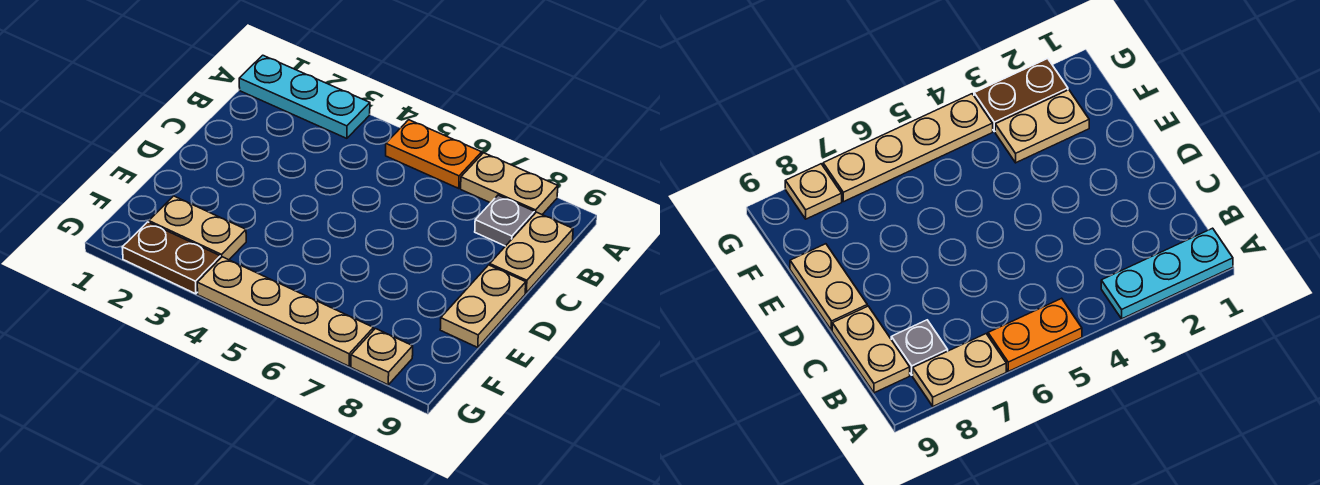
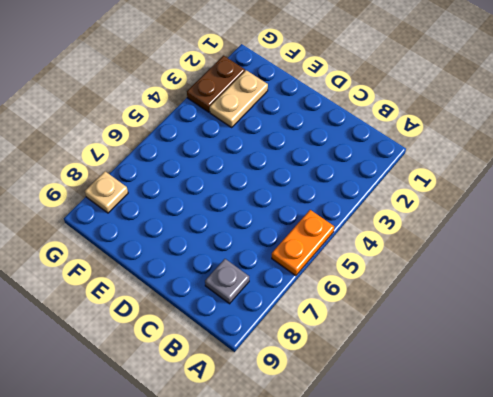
none -> cyan 1x3 plate [239,55,370,138]
none -> tan 1x2 plate [461,153,558,214]

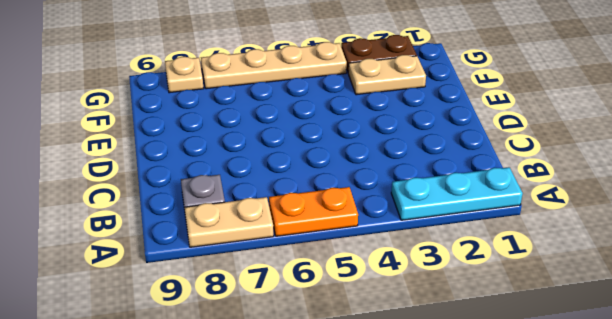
none -> tan 1x2 plate [490,212,573,293]
none -> tan 1x2 plate [440,265,526,348]

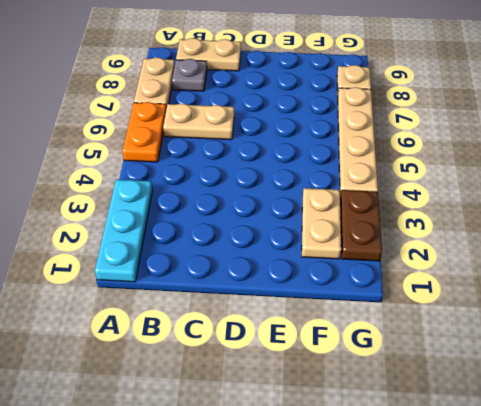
tan 1x2 plate [163,104,234,140] -> tan 1x2 plate moved to [440,265,526,348]

